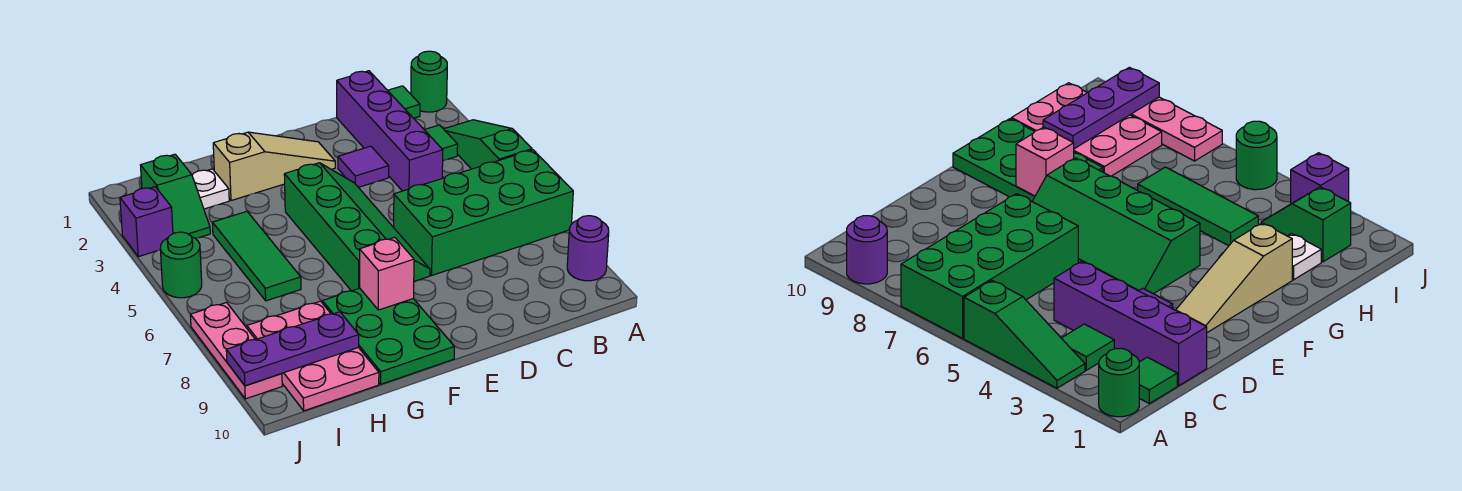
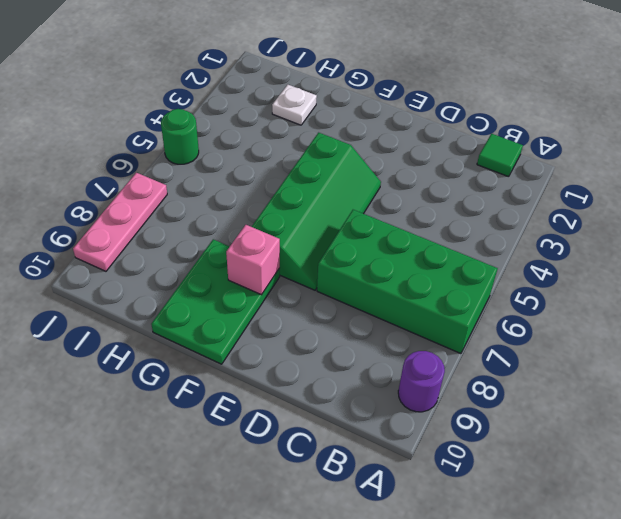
none -> green 1x1 round brick [411,51,447,112]
none -> green 1x3 slope [444,120,532,169]
none -> green 1x1 tile [425,125,458,161]

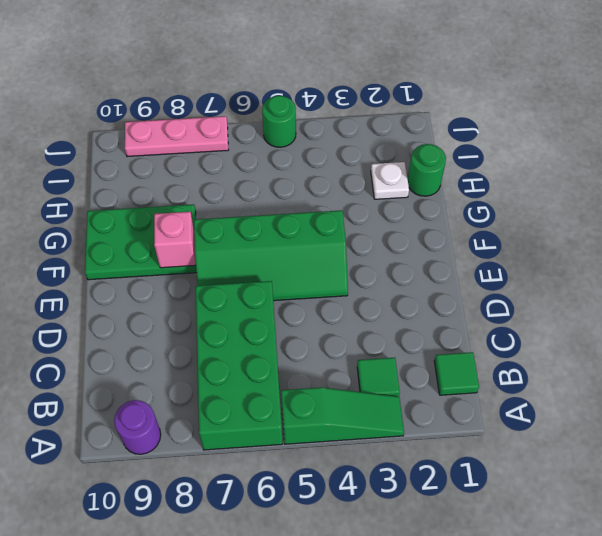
green 1x1 round brick [408,144,446,196] -> green 1x1 round brick moved to [411,51,447,112]
none -> purple 1x4 brick [337,71,443,191]
none -> purple 1x1 tile [338,146,389,187]
none -> tan 1x3 slope [213,132,335,201]

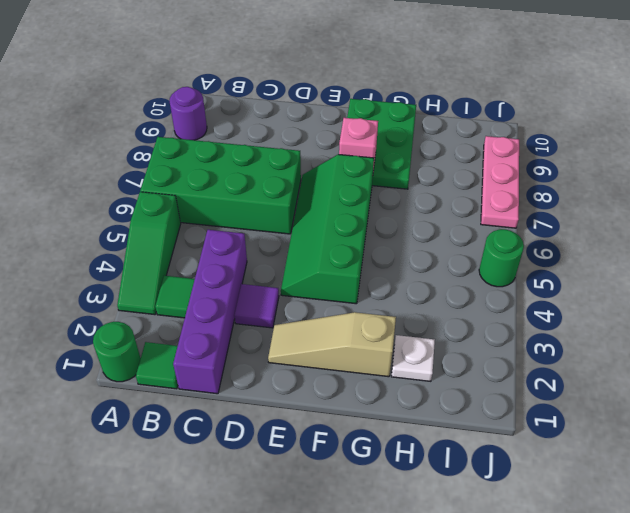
none -> green 1x3 tile [212,211,301,301]
none -> pink 2x3 plate [247,301,379,411]
none -> green 1x2 slope [140,154,210,239]

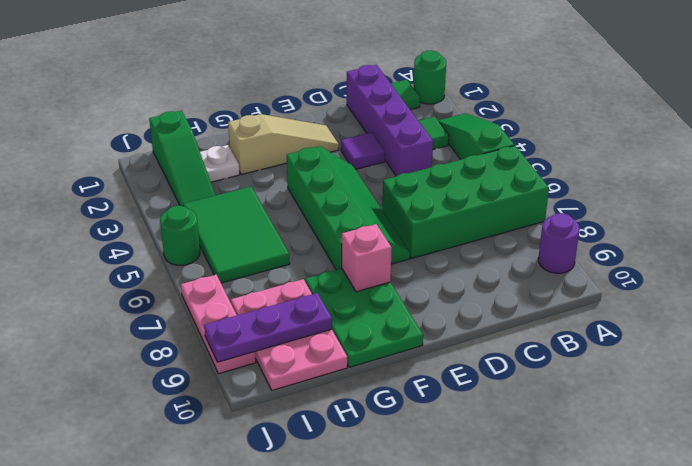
green 2x3 tile [183,187,290,283] -> green 1x3 tile [212,211,301,301]
green 1x3 slope [149,111,215,206] -> green 1x2 slope [140,154,210,239]
none -> purple 1x1 brick [120,187,173,257]

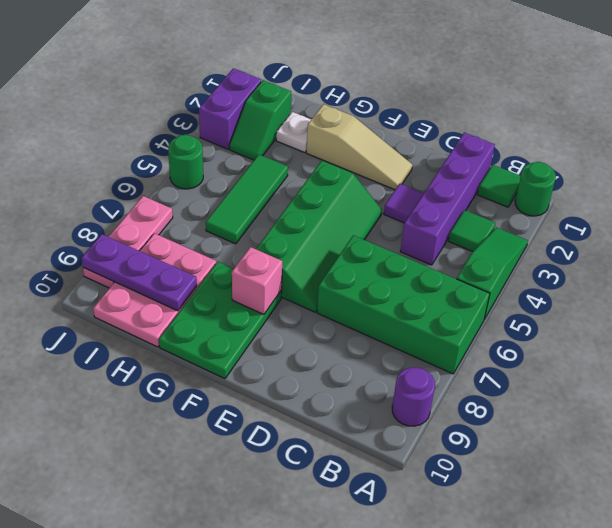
purple 1x2 brick [199,68,261,149] -> purple 1x1 brick [120,187,173,257]

